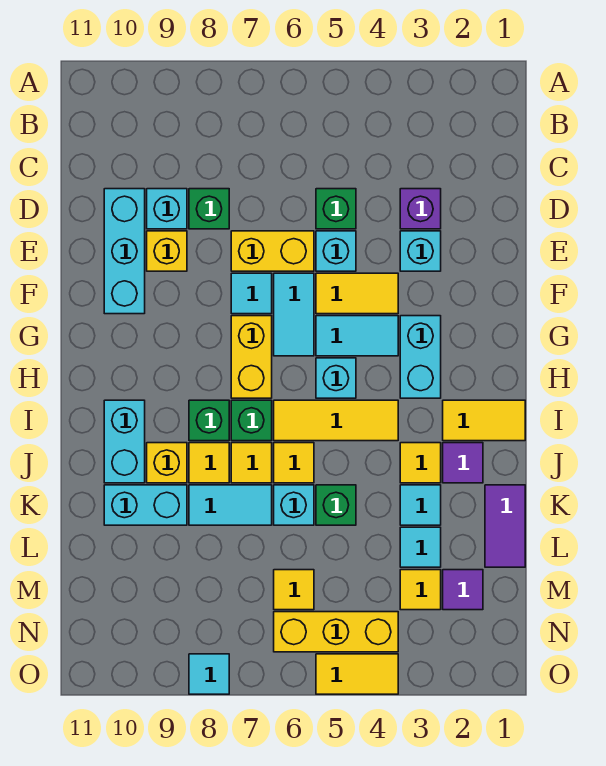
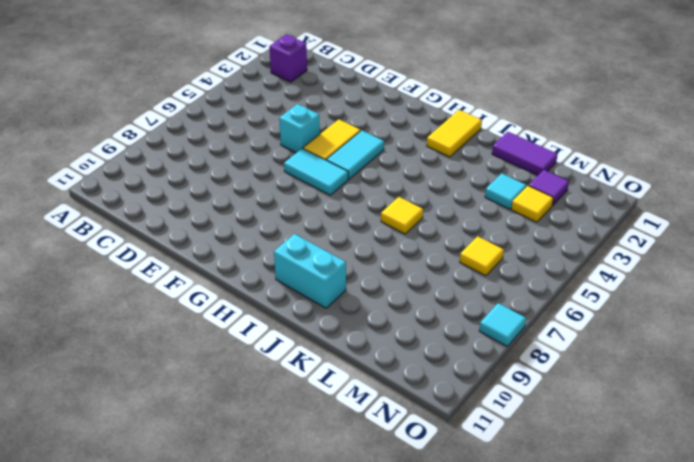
purple 1x1 brick [269,34,307,82] -> purple 1x1 brick moved to [400,189,441,229]
none -> green 1x1 brick [316,189,356,229]
none -> green 1x1 brick [189,189,229,229]
none -> cyan 1x1 brick [147,189,187,229]
none -> cyan 1x3 brick [104,189,145,314]

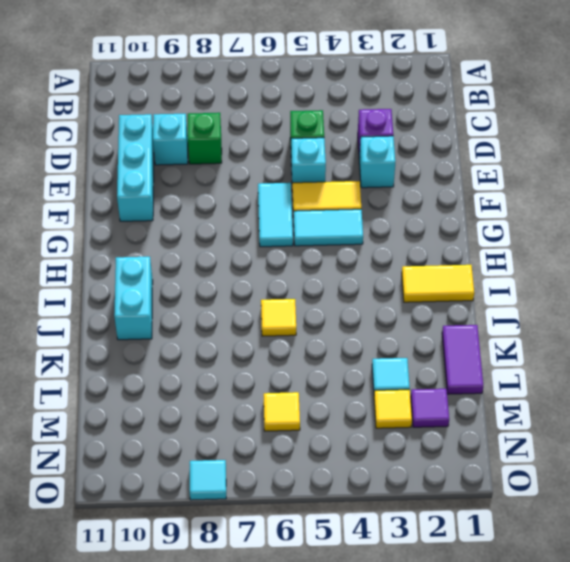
none -> yellow 1x2 brick [231,231,314,271]
none -> yellow 1x1 brick [147,231,187,271]
none -> cyan 1x1 tile [231,273,272,314]
none -> cyan 1x2 brick [400,316,441,398]

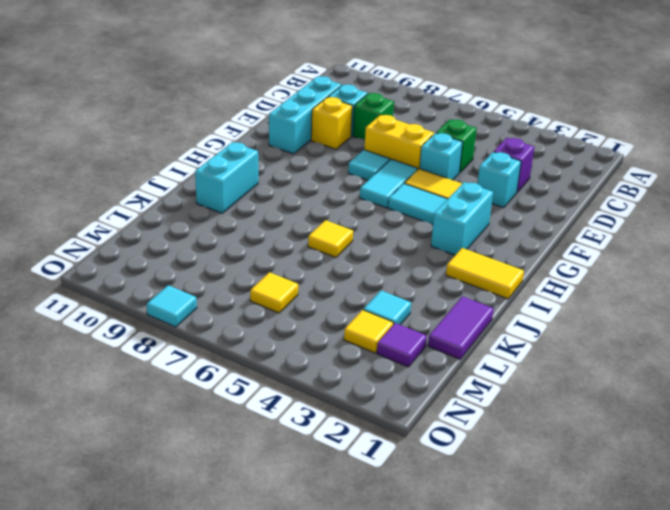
none -> yellow 1x2 brick [231,316,272,398]
none -> cyan 1x1 brick [316,358,356,398]
none -> yellow 1x3 tile [274,400,398,441]
none -> green 1x1 brick [231,400,272,441]

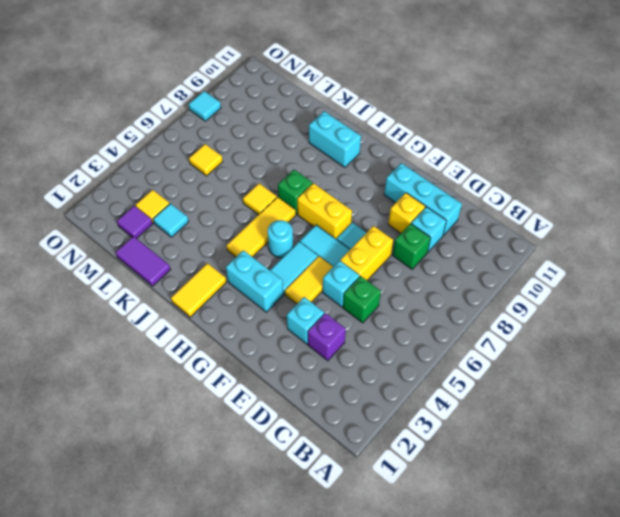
cyan 1x1 round brick [268,220,293,257] -> cyan 1x1 brick [316,358,356,398]
none -> green 1x1 brick [189,400,229,441]
none -> purple 1x1 tile [443,443,483,483]
none -> yellow 1x1 tile [400,443,441,483]
none -> yellow 1x1 tile [231,443,272,483]

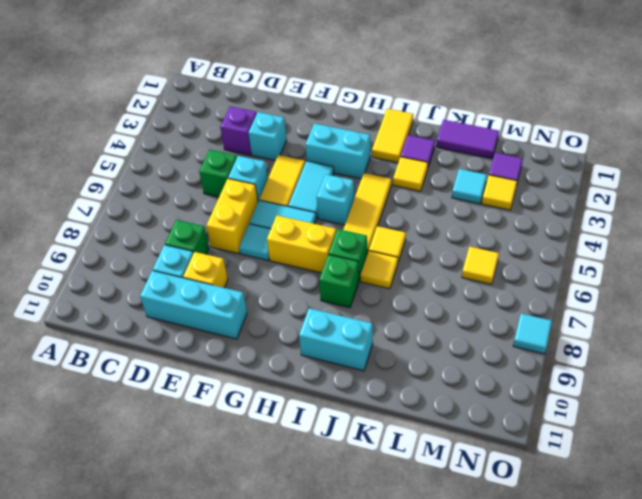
none -> yellow 1x1 tile [189,443,229,483]
none -> yellow 1x1 brick [147,443,187,483]
none -> cyan 1x1 tile [400,485,441,525]
none -> green 1x1 brick [316,485,356,525]

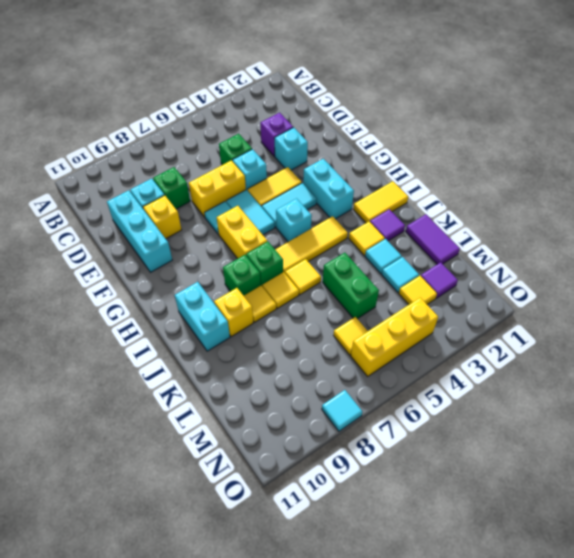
green 1x2 brick [323,253,379,319] -> green 1x1 brick [316,485,356,525]
none -> cyan 1x1 brick [274,485,314,525]
none -> cyan 1x2 tile [189,485,272,525]
none -> cyan 1x2 brick [104,485,187,525]
none -> yellow 1x2 tile [316,654,398,694]

